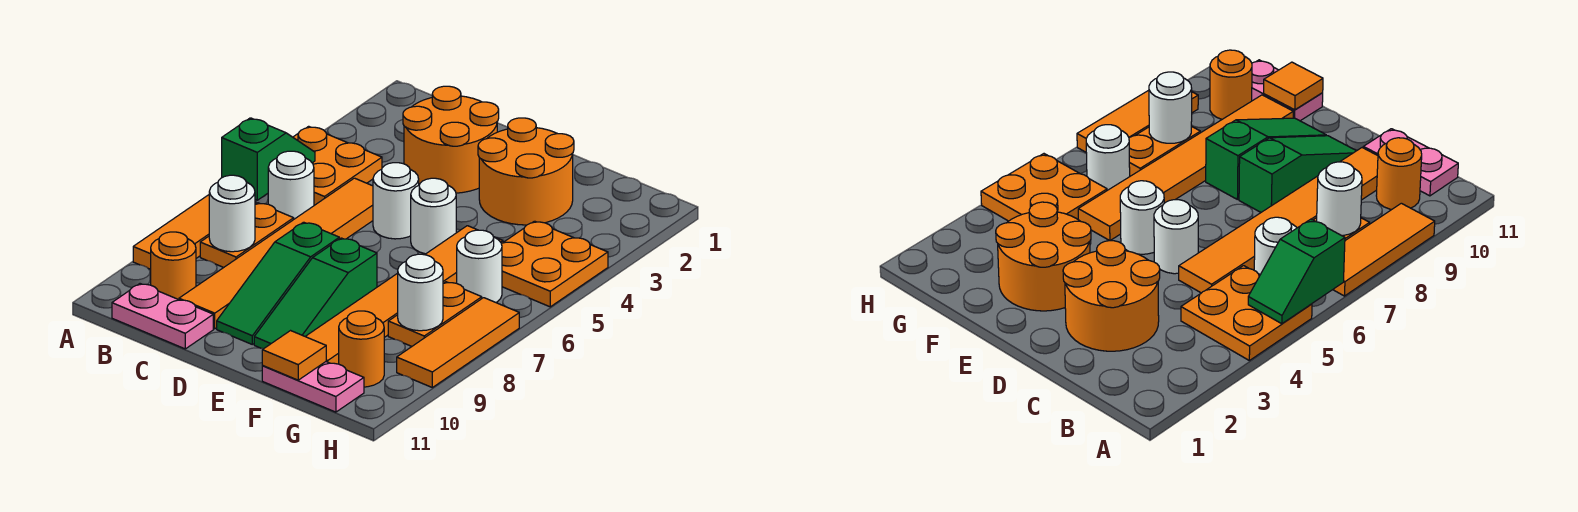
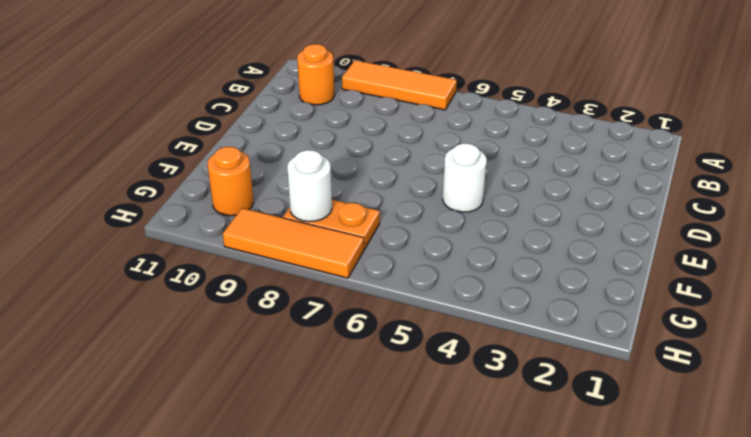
none -> orange 2x2 plate [293,126,382,205]
none -> white 1x1 round brick [268,151,314,219]
none -> orange 1x2 plate [200,203,294,268]

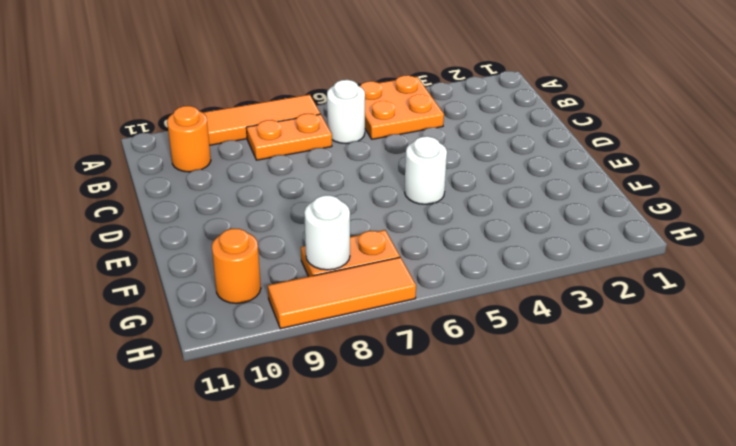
none -> pink 1x2 plate [112,284,213,349]
none -> orange 2x2 round brick [403,86,499,193]
none -> orange 1x6 tile [179,178,373,329]

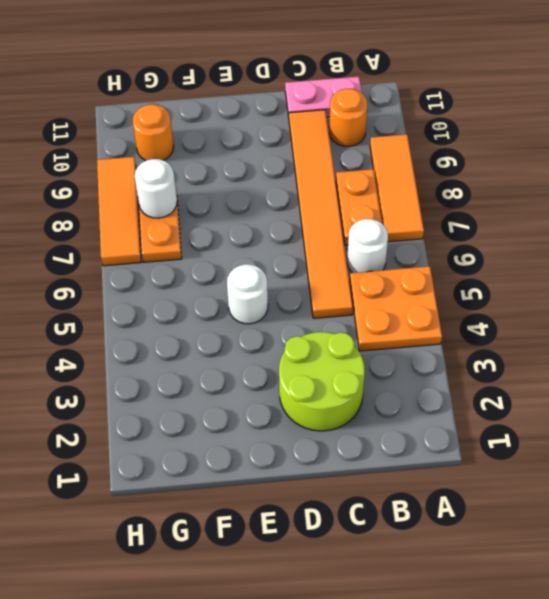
lime 2x2 round brick [279,332,365,431] -> orange 2x2 round brick [403,86,499,193]
none -> white 1x1 round brick [373,163,419,239]
none -> green 1x3 slope [217,222,339,344]
none -> orange 2x2 round brick [478,118,574,225]

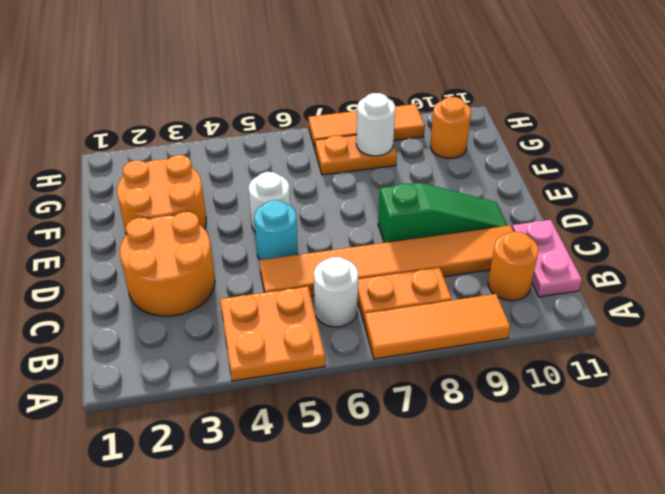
cyan 1x1 round brick [254,200,298,260] -> white 1x1 round brick [373,163,419,239]
none -> green 1x3 slope [254,238,377,349]
none -> orange 1x6 tile [305,226,503,364]
none -> pink 1x2 plate [262,362,364,412]

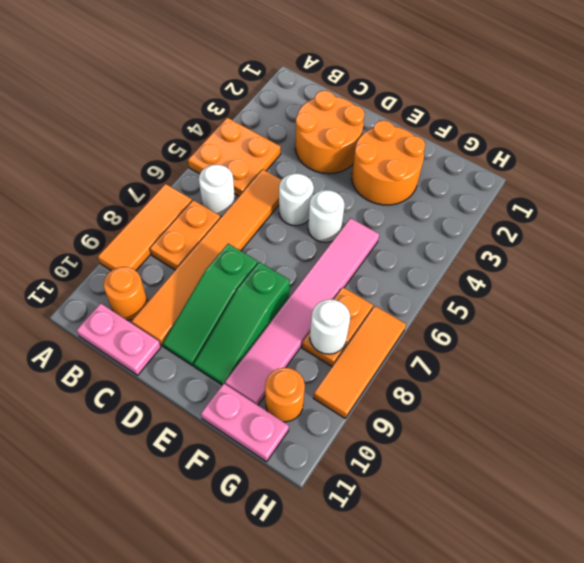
pink 1x6 tile [225,218,379,405] -> orange 1x6 tile [305,226,503,364]
none -> orange 2x2 plate [501,221,608,307]
none -> white 1x1 round brick [457,230,502,302]
none -> green 1x2 slope [222,118,315,200]

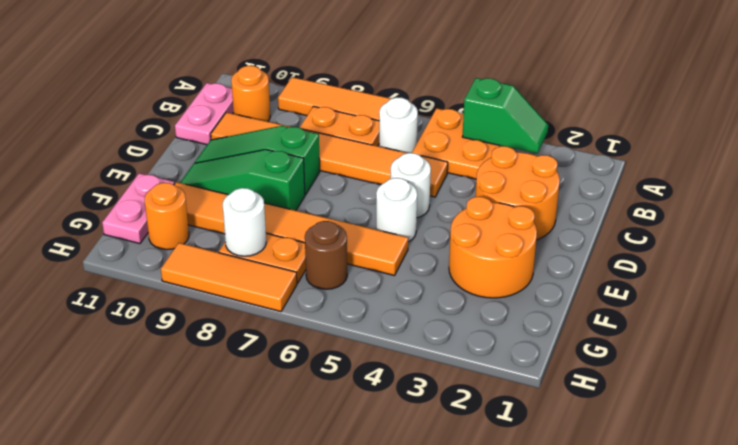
green 1x2 slope [462,78,548,154] -> green 1x2 slope moved to [222,118,315,200]
brown 1x1 round brick [305,221,347,289] -> white 1x1 round brick [457,230,502,302]
none -> orange 2x2 plate [501,221,608,307]
none -> white 1x1 round brick [209,175,255,252]
none -> orange 1x1 tile [262,331,326,380]

